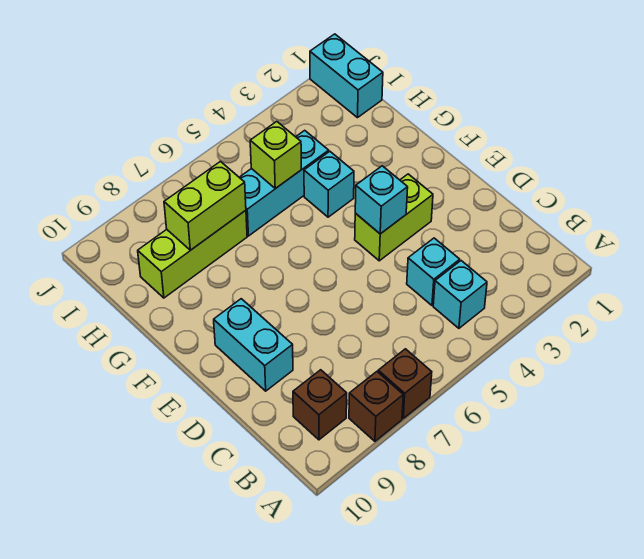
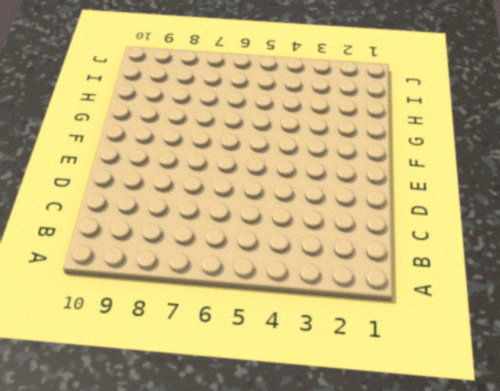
none -> brown 1x1 brick [378,349,432,418]
none -> brown 1x1 brick [349,372,403,441]
none -> cyan 1x1 brick [433,261,487,328]

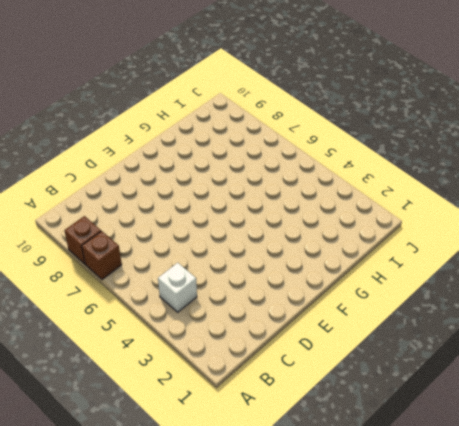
white 1x1 brick [158,263,197,312] -> cyan 1x1 brick [433,261,487,328]
none -> brown 1x1 brick [293,370,347,440]
none -> cyan 1x1 brick [407,238,460,305]
none -> cyan 1x2 brick [214,299,293,391]

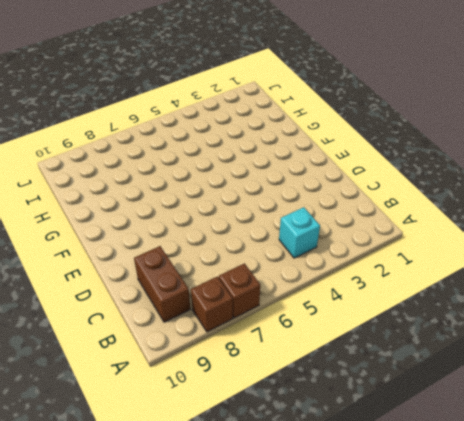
brown 1x2 brick [134,246,190,322] -> brown 1x1 brick [293,370,347,440]
none -> cyan 1x1 brick [407,238,460,305]
none -> cyan 1x2 brick [214,299,293,391]
none -> lime 1x2 brick [355,174,433,261]

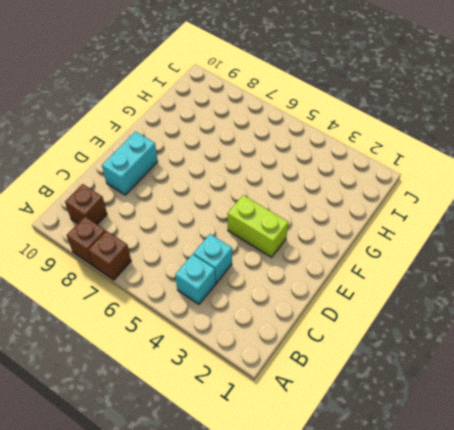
none -> cyan 1x1 brick [304,151,354,217]
none -> cyan 1x3 brick [239,130,329,236]
none -> lime 1x3 brick [138,210,247,298]

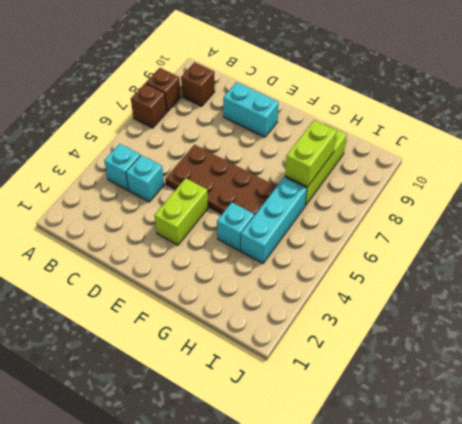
brown 2x4 plate [165,145,277,216] -> none
none -> cyan 1x2 brick [310,34,383,118]
none -> cyan 1x1 brick [355,166,408,234]
none -> lime 1x1 brick [250,122,301,189]

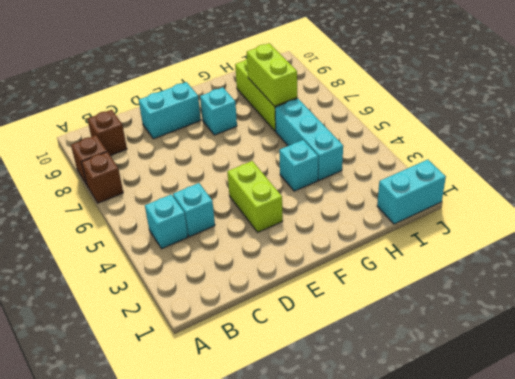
cyan 1x1 brick [200,88,237,135] -> cyan 1x1 brick moved to [355,166,408,234]
none -> lime 1x1 brick [250,122,301,189]

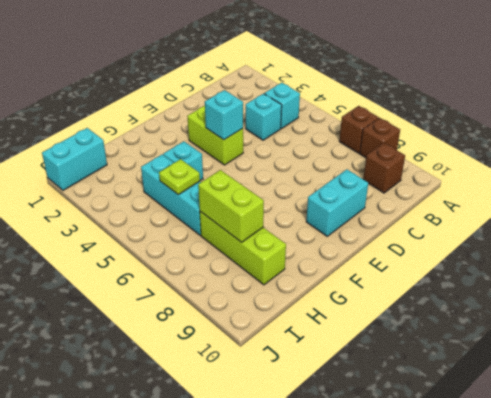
lime 1x1 plate [159,159,200,195] -> lime 1x1 brick [250,122,301,189]

